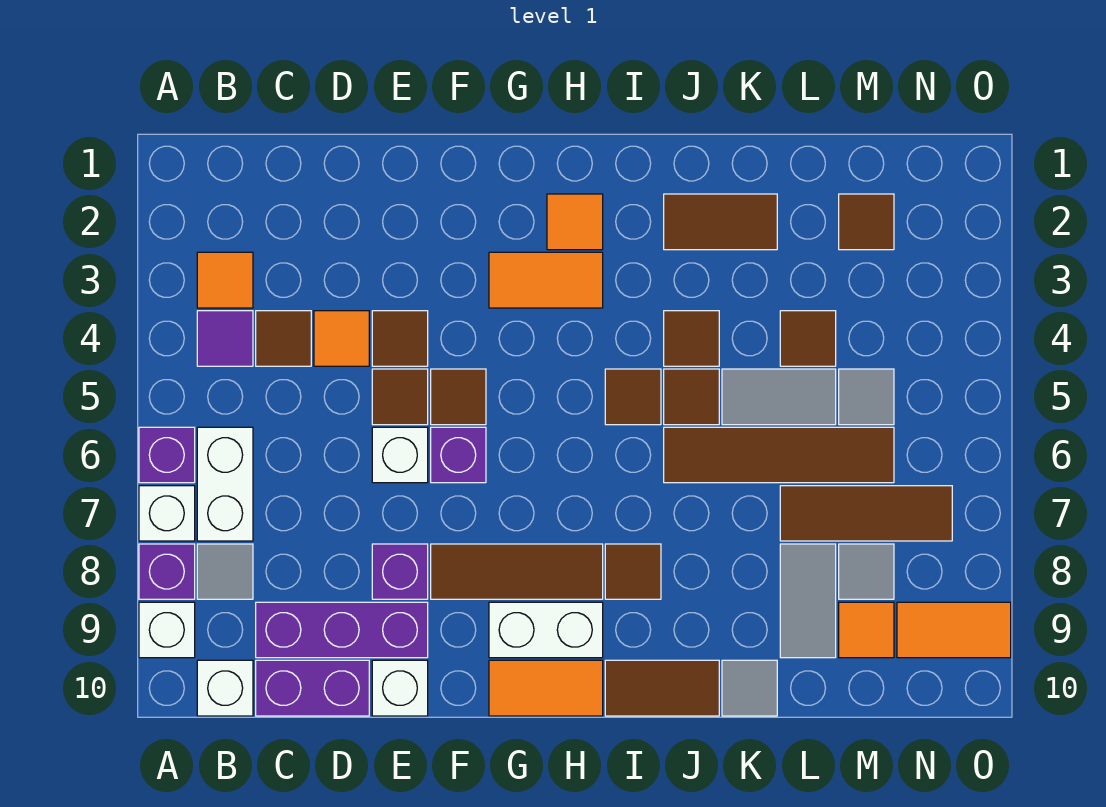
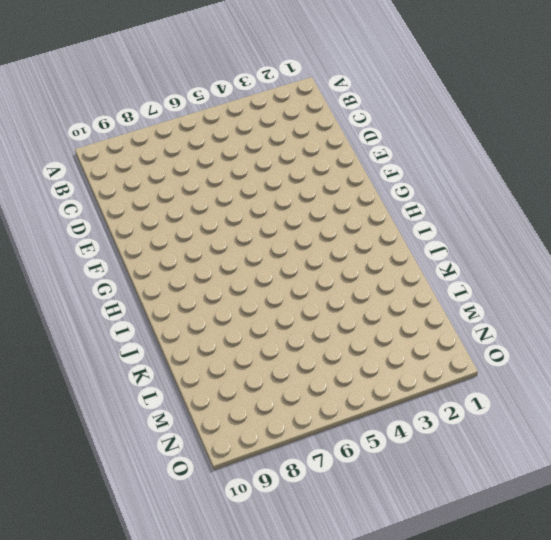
none -> purple 1x1 brick [139,427,195,483]
none -> white 1x1 brick [139,486,195,541]
none -> purple 1x1 brick [139,544,195,599]
none -> white 1x1 brick [139,602,195,658]

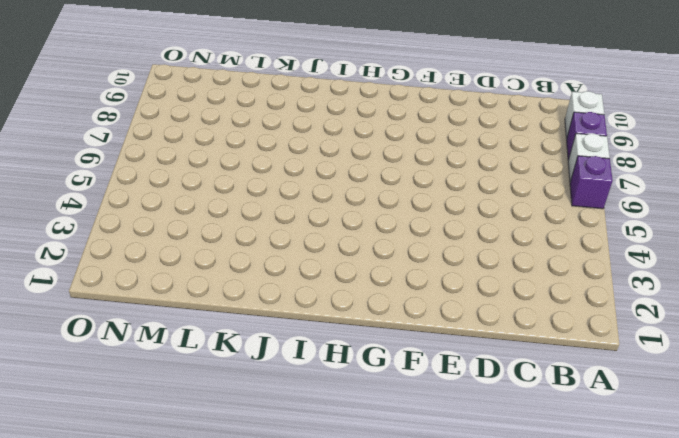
none -> orange 1x1 tile [197,252,253,308]
none -> purple 1x1 tile [197,311,253,366]
none -> white 1x2 brick [197,427,253,541]
none -> grey 1x1 tile [197,544,253,599]

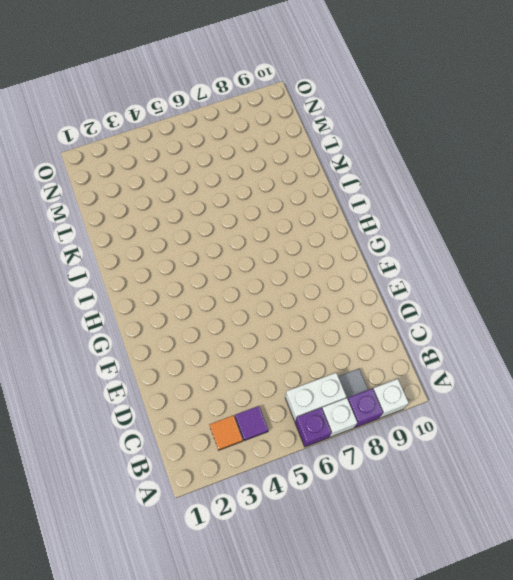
none -> white 1x1 brick [197,660,253,716]
none -> brown 1x1 tile [256,311,311,366]
none -> purple 1x3 brick [256,602,428,658]
none -> purple 1x2 brick [256,660,369,716]

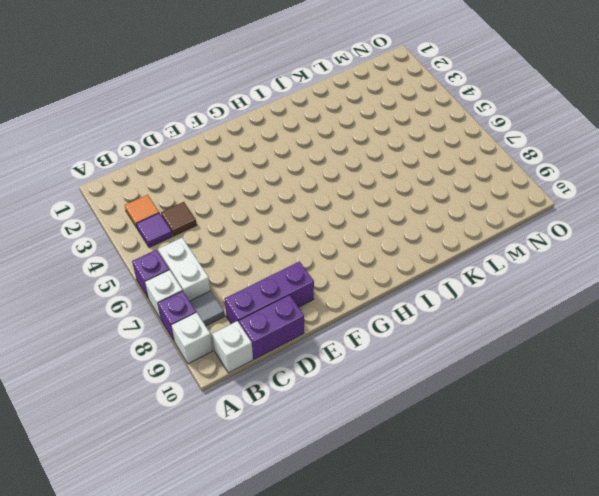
none -> orange 1x1 tile [314,311,369,366]
none -> brown 1x1 tile [372,311,428,366]
none -> brown 1x1 tile [372,369,428,425]
none -> white 1x1 brick [372,427,428,483]

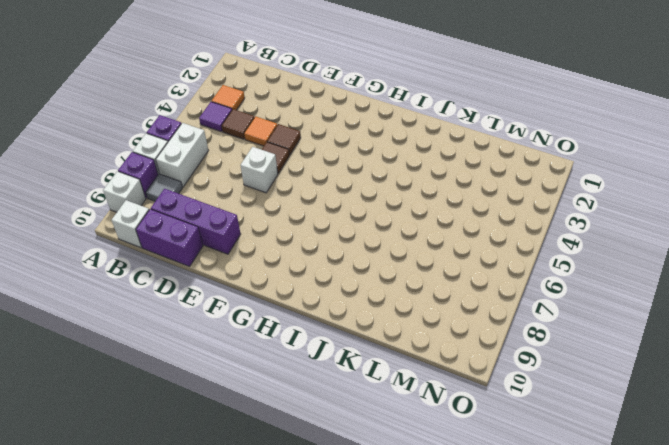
none -> purple 1x1 brick [372,544,428,599]
none -> white 1x1 brick [372,660,428,716]
none -> brown 1x1 tile [431,369,486,425]
none -> purple 1x1 brick [431,427,486,483]

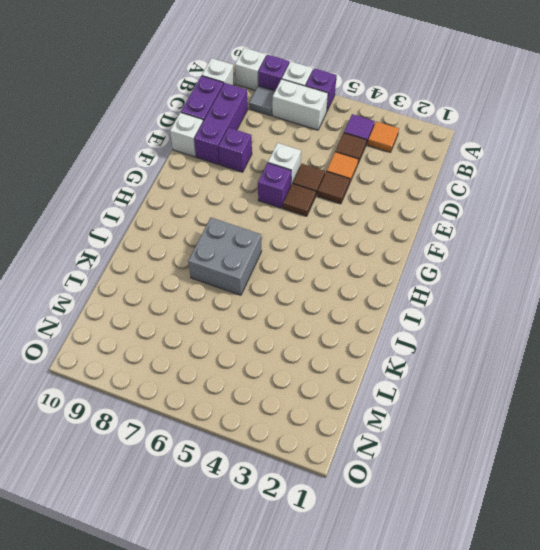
grey 2x2 brick [188,218,262,295] -> brown 1x4 tile [664,427,894,483]
none -> brown 1x3 tile [431,544,603,599]
none -> orange 1x2 tile [489,252,603,308]
none -> white 1x2 brick [489,602,603,658]
none -> orange 1x2 tile [489,660,603,716]

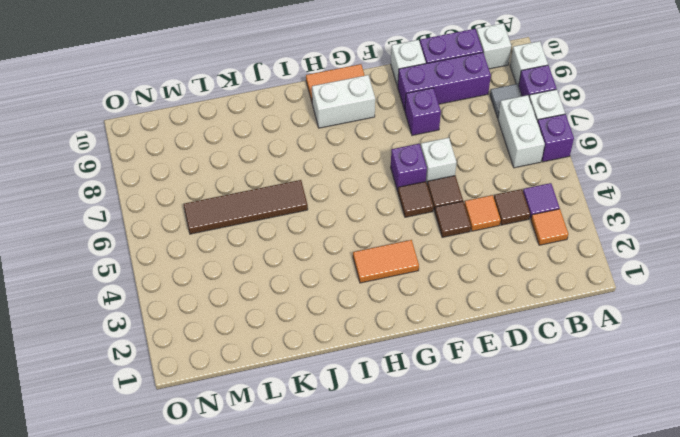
none -> brown 1x3 tile [431,544,603,599]
none -> orange 1x1 tile [547,194,603,250]
none -> brown 1x1 tile [605,369,661,425]
none -> brown 1x1 tile [605,544,661,599]

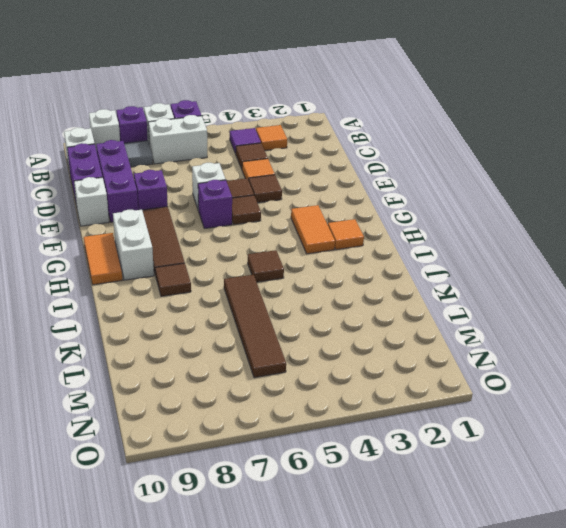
none -> brown 1x2 tile [605,660,719,716]
none -> brown 1x2 tile [664,194,777,250]
none -> brown 1x1 tile [664,311,719,366]
none -> brown 1x1 tile [664,369,719,425]

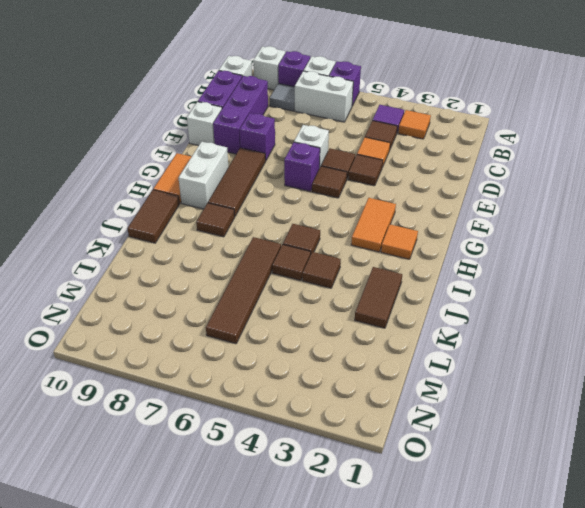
none -> grey 1x2 tile [722,369,836,425]
none -> grey 1x1 tile [722,660,777,716]
none -> brown 1x1 tile [780,311,836,366]
none -> brown 1x3 tile [780,486,952,541]

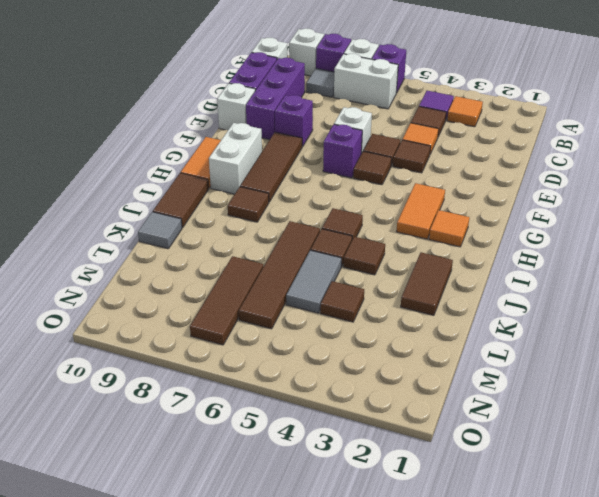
none -> grey 1x2 tile [780,544,836,658]
none -> brown 1x1 tile [839,194,894,250]
none -> grey 1x1 tile [839,369,894,425]
none -> grey 1x1 tile [839,544,894,599]

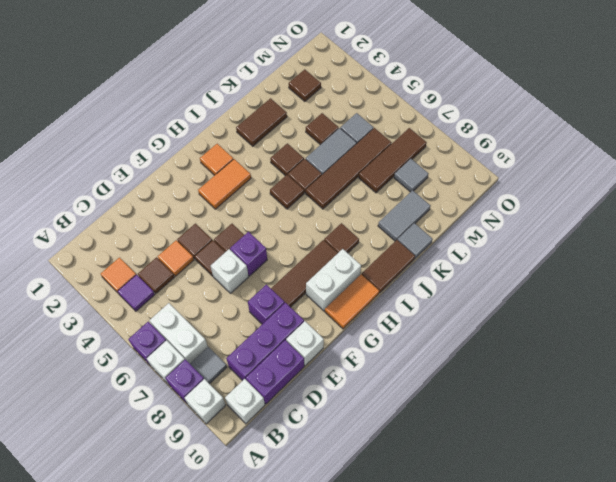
grey 1x2 tile [378,190,431,241] -> grey 1x2 tile turned to [780,544,836,658]
none -> orange 1x1 tile [839,602,894,658]
none -> orange 1x2 tile [897,602,1011,658]

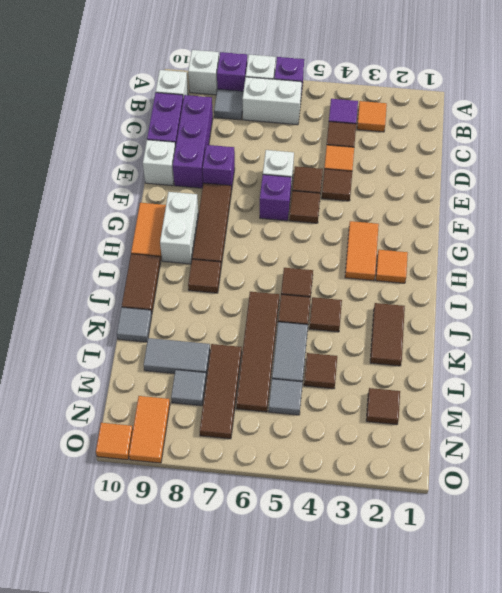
orange 1x1 tile [96,423,133,460] -> orange 1x1 tile moved to [839,602,894,658]

